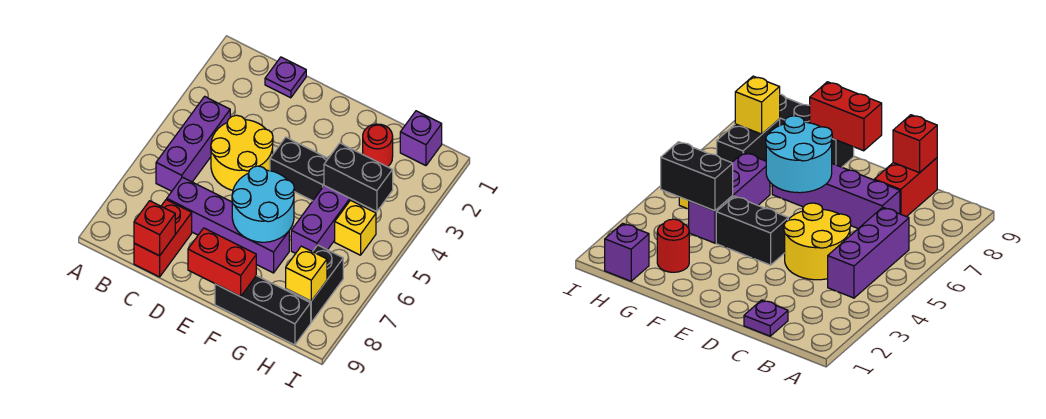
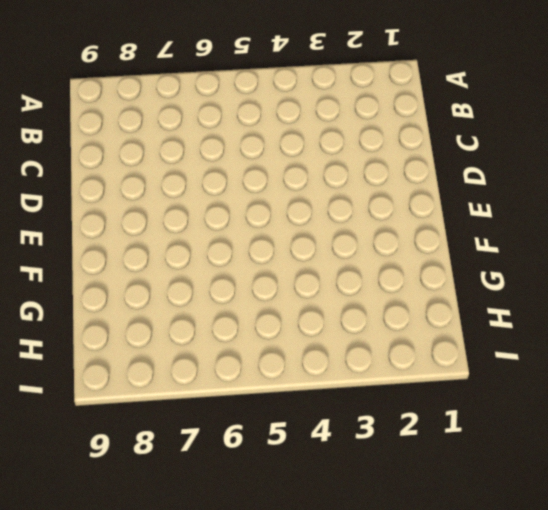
none -> purple 1x3 brick [156,96,230,191]
none -> purple 1x1 plate [265,57,306,98]
none -> yellow 2x2 round brick [211,115,273,190]

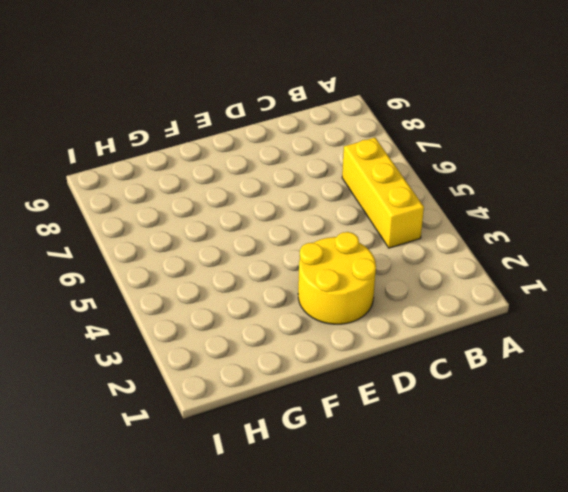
yellow 1x3 brick [342,138,424,248] -> purple 1x3 brick [156,96,230,191]
yellow 2x2 round brick [298,232,376,324] -> yellow 2x2 round brick moved to [211,115,273,190]
none -> purple 1x1 plate [265,57,306,98]
none -> purple 1x4 brick [167,177,289,273]
none -> red 1x2 brick [134,200,192,277]

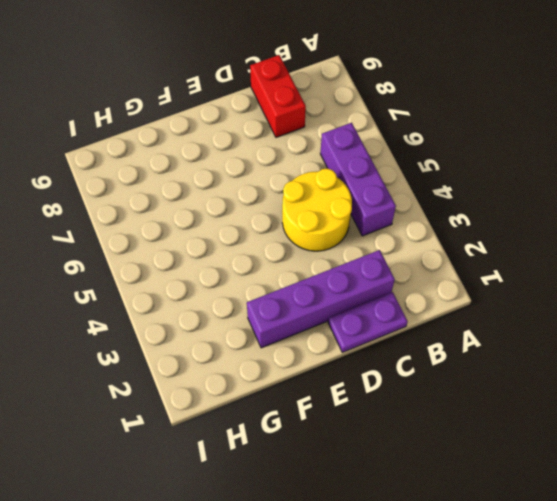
purple 1x2 plate [328,292,408,352] -> purple 1x1 plate [265,57,306,98]
purple 1x4 brick [247,250,395,348] -> purple 1x4 brick moved to [167,177,289,273]
none -> black 1x2 brick [270,137,328,201]
none -> black 1x3 brick [215,276,311,345]
none -> red 1x1 round brick [363,124,393,167]

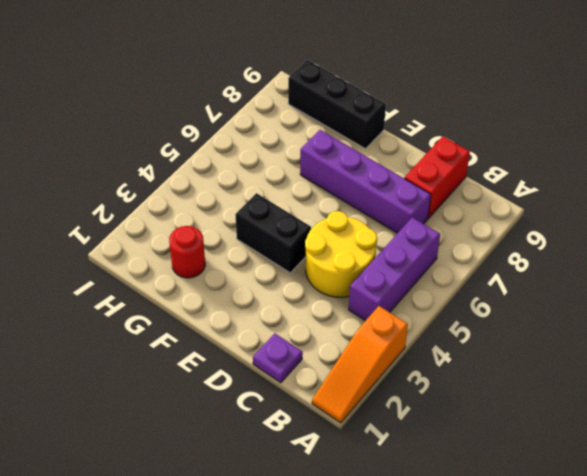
orange 1x3 slope [312,306,408,423] -> none
none -> purple 1x3 brick [291,186,361,253]
none -> purple 1x1 brick [400,111,442,166]
none -> yellow 1x1 brick [335,200,376,255]

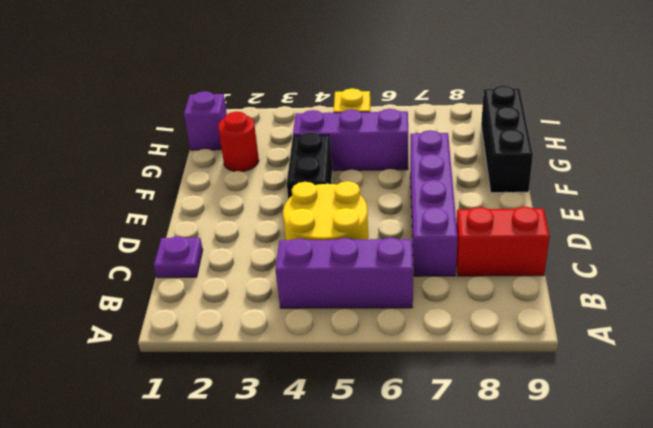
none -> black 1x2 brick [286,245,343,322]
none -> red 1x1 brick [134,201,175,256]
none -> cyan 2x2 round brick [232,166,294,242]

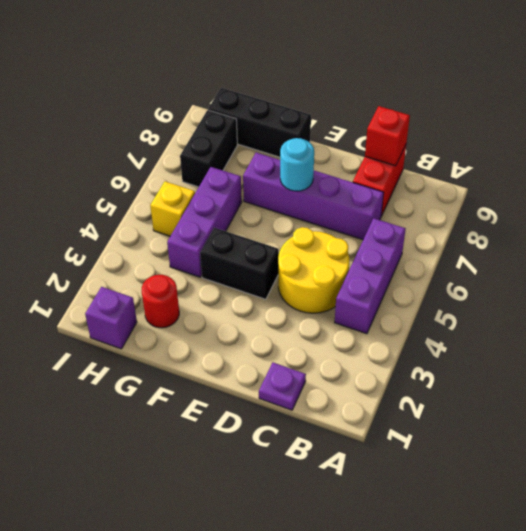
cyan 1x1 round brick [280,138,314,191] -> cyan 2x2 round brick [232,166,294,242]
none -> red 1x2 brick [188,228,256,296]
none -> black 1x2 brick [324,143,393,212]
none -> yellow 1x1 brick [286,246,327,301]

